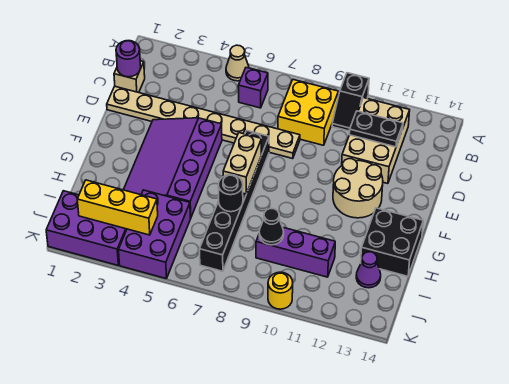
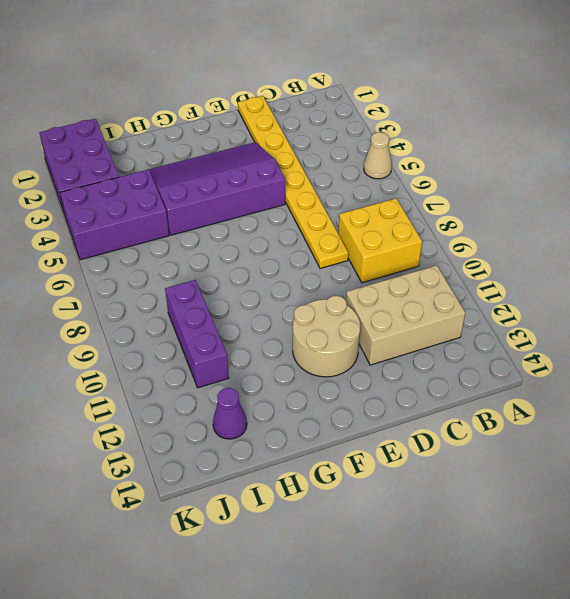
yellow 1x8 plate [238,96,348,268] -> tan 1x8 plate [107,87,300,159]
none -> black 1x2 slope [332,73,369,131]
none -> purple 1x1 brick [238,67,268,108]
none -> tan 1x1 brick [114,61,145,93]

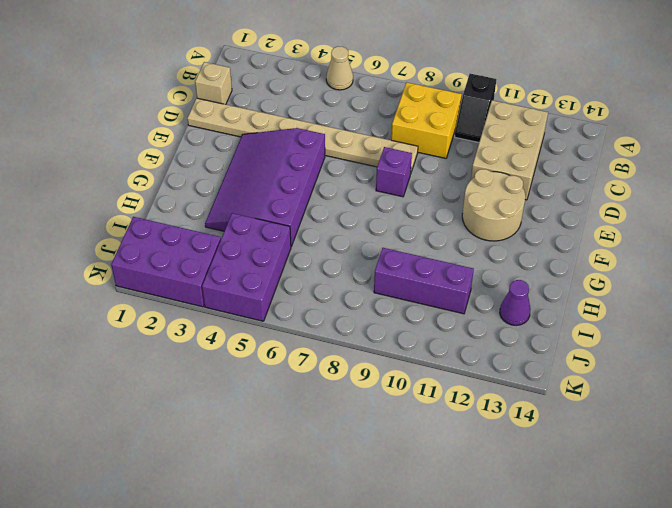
purple 1x1 brick [376,147,412,197] -> purple 1x1 brick moved to [238,67,268,108]
none -> black 1x6 brick [200,131,269,271]
none -> black 2x2 brick [361,208,423,276]
none -> yellow 1x1 round brick [268,272,293,309]

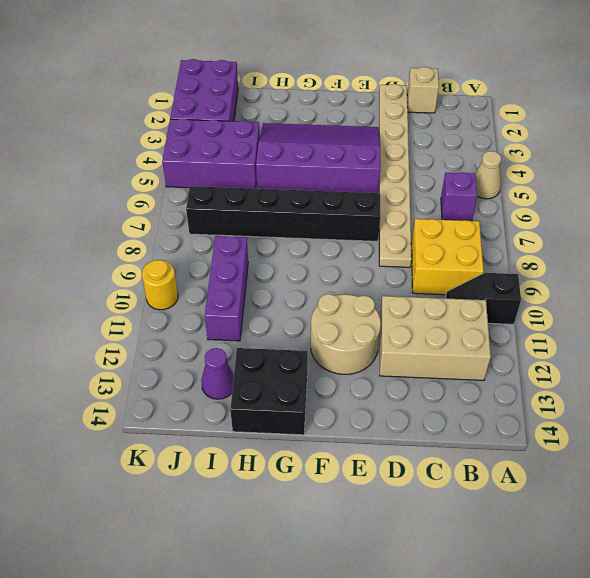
none -> purple 1x1 round brick [116,41,141,77]
none -> black 1x2 plate [349,111,403,147]
none -> tan 1x2 brick [223,133,261,194]

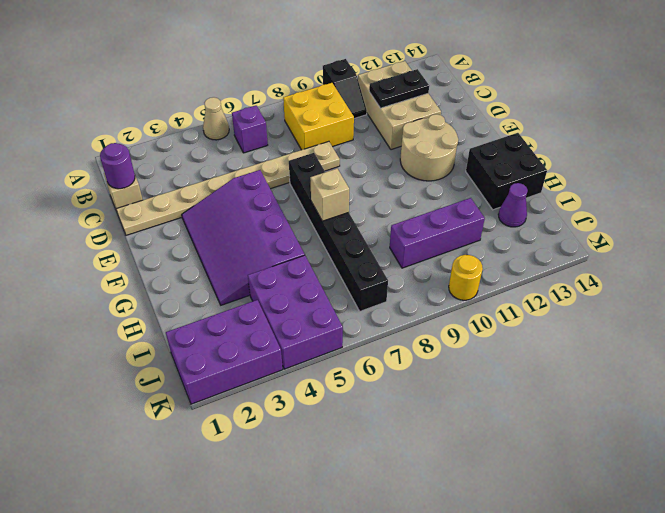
tan 1x1 brick [310,169,349,221] -> tan 1x2 brick [223,133,261,194]
none -> black 1x1 round brick [218,175,243,212]
none -> black 1x1 cone [259,209,284,245]
none -> yellow 1x3 brick [77,180,158,235]

